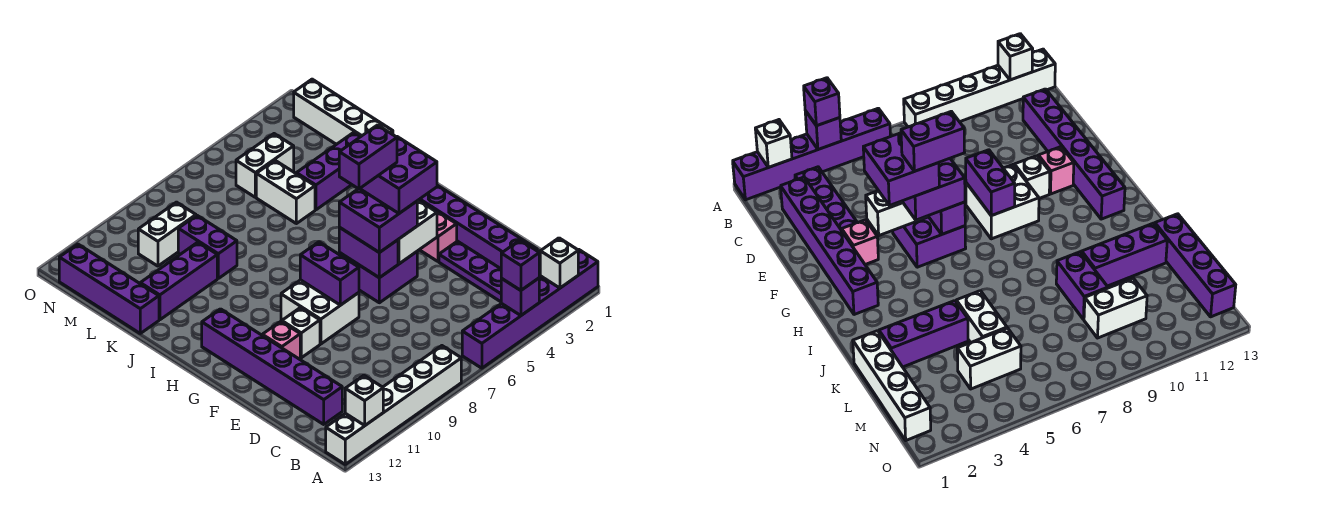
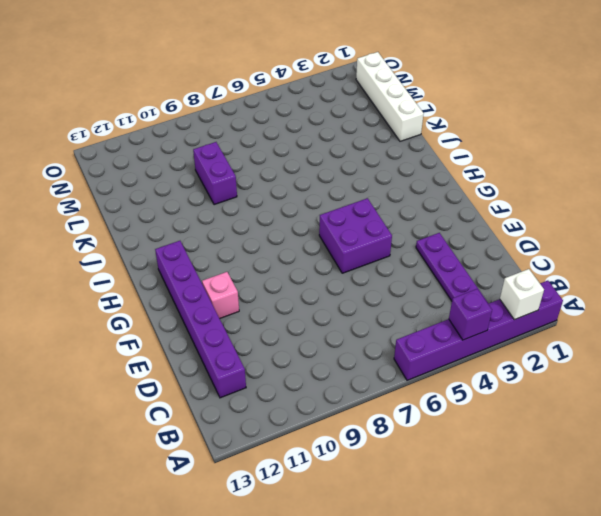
none -> white 1x6 brick [326,346,461,464]
none -> purple 1x6 brick [419,185,537,269]
none -> pink 1x1 brick [420,212,457,261]

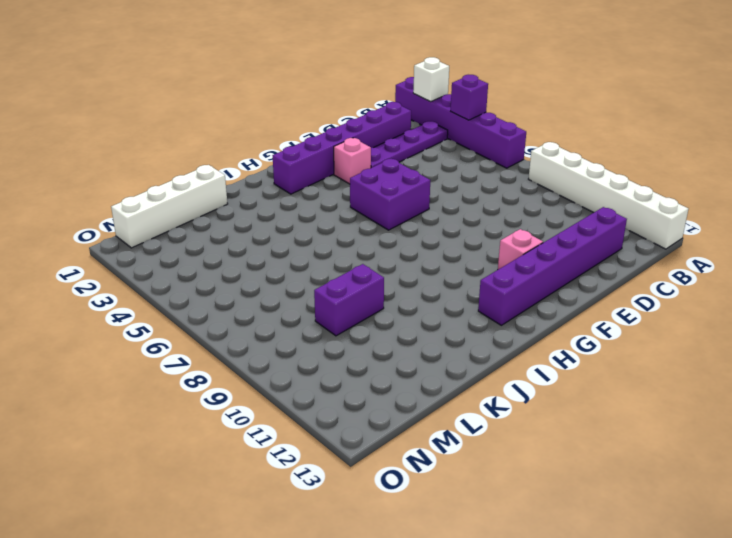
none -> white 2x2 brick [281,280,359,344]
none -> white 1x1 brick [282,308,320,358]
none -> purple 1x3 brick [296,132,361,210]

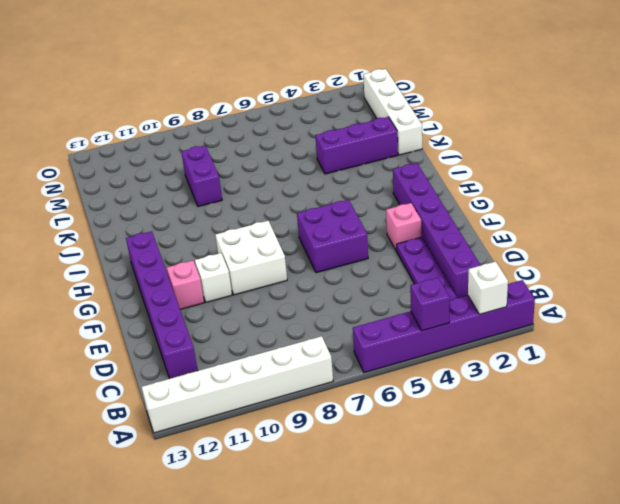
none -> white 1x2 brick [256,161,315,224]
none -> purple 1x3 brick [140,242,217,320]
none -> purple 1x4 brick [59,244,159,333]

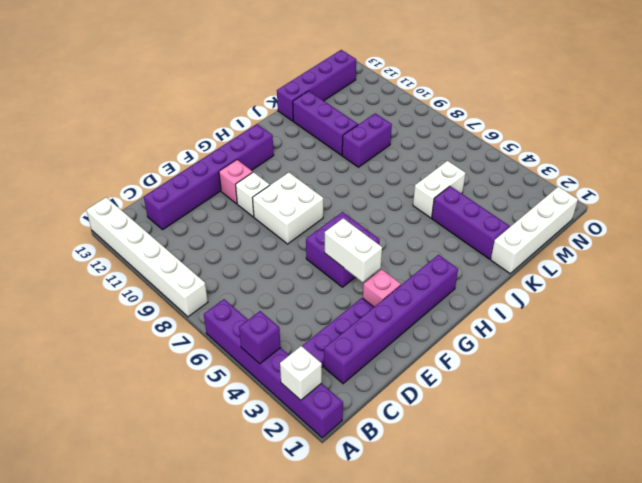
none -> white 1x2 brick [236,134,294,197]
none -> white 1x2 brick [138,202,196,266]
none -> white 1x1 brick [345,375,383,425]

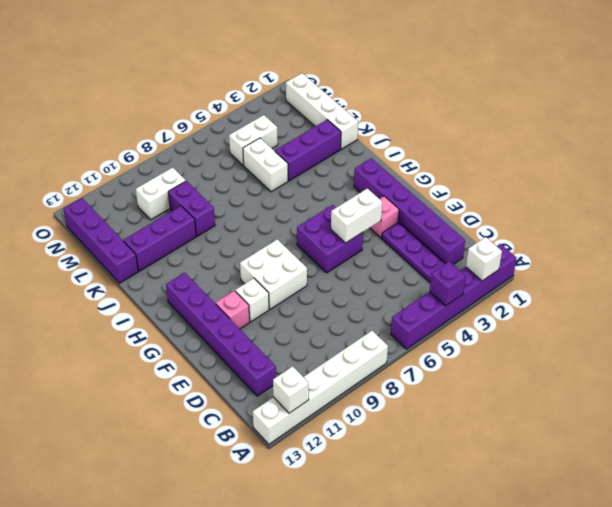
none -> purple 1x2 brick [339,227,398,278]
none -> purple 1x2 brick [300,242,359,305]
none -> purple 1x1 brick [501,240,539,290]

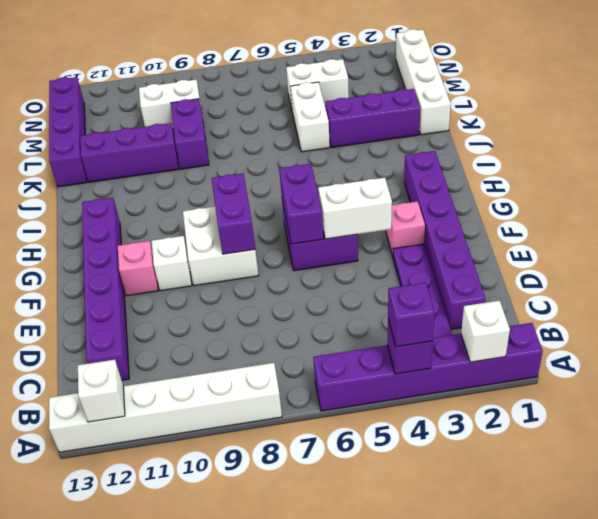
none -> purple 2x2 brick [339,189,417,253]
none -> purple 2x2 brick [360,137,437,213]
none -> purple 1x2 brick [339,125,397,189]

